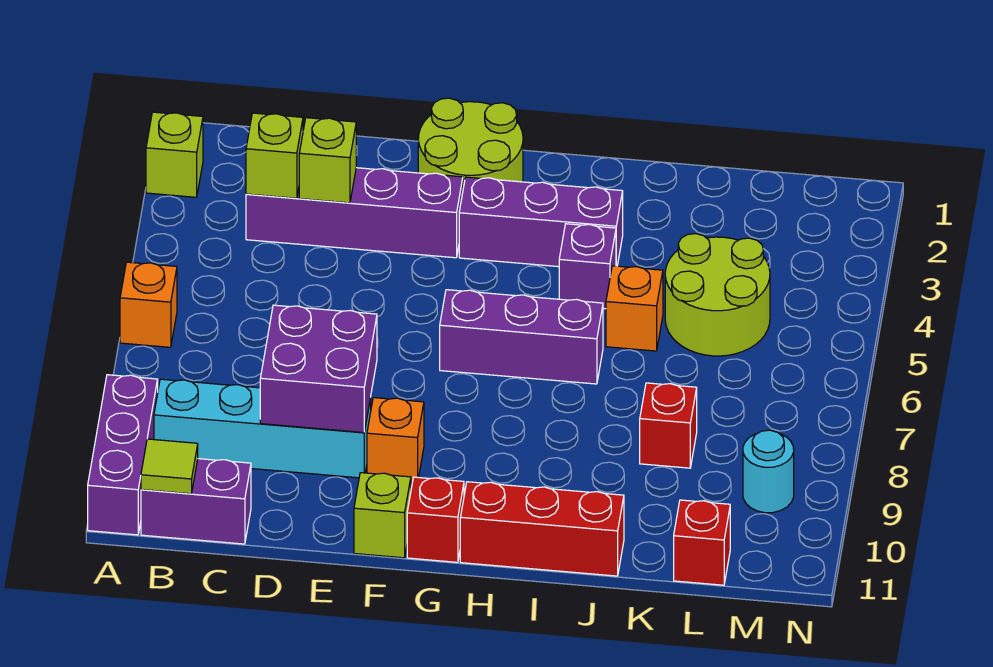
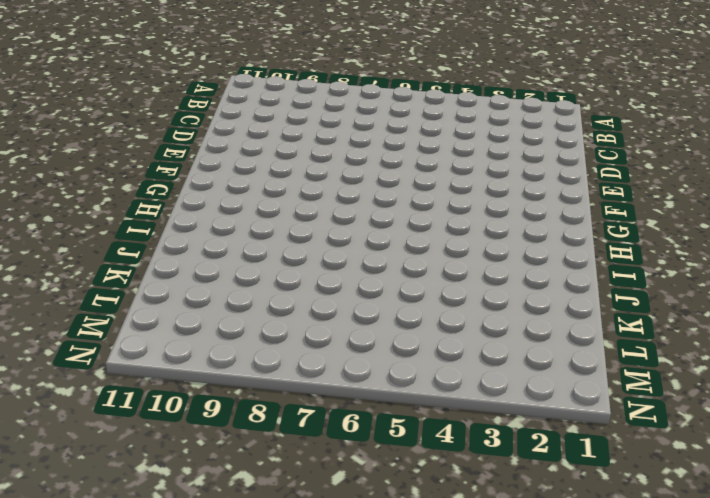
none -> lime 1x1 brick [146,112,203,197]
none -> orange 1x1 brick [120,262,177,347]
none -> purple 1x3 brick [88,375,158,535]

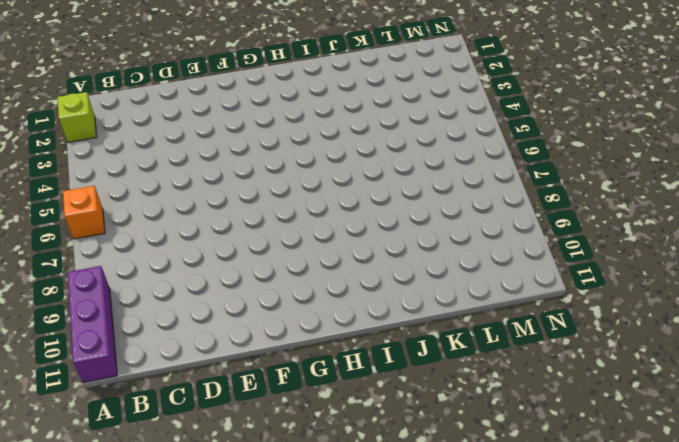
none -> cyan 1x4 brick [154,379,371,478]
none -> purple 1x2 brick [141,459,251,544]
none -> purple 1x4 brick [246,168,463,258]

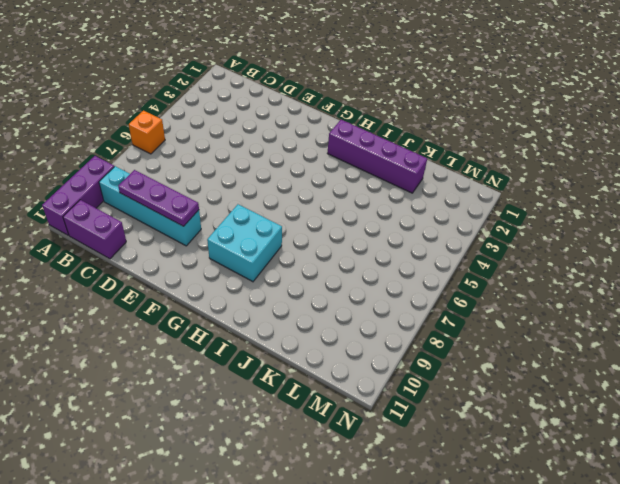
purple 1x3 plate [118,170,199,226] -> purple 2x2 brick [260,305,377,432]
cyan 2x2 brick [207,204,282,282] -> none
purple 1x4 brick [327,120,427,193] -> purple 1x4 brick moved to [246,168,463,258]
none -> lime 1x1 brick [146,112,203,197]
none -> lime 2x2 round brick [418,98,523,188]
none -> orange 1x1 brick [367,398,424,482]

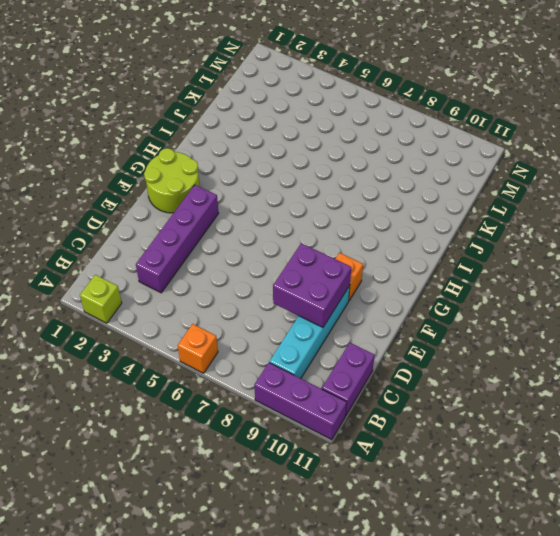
none -> lime 1x1 brick [354,473,411,558]
none -> purple 1x3 brick [459,177,623,267]
none -> purple 1x3 brick [440,290,603,384]

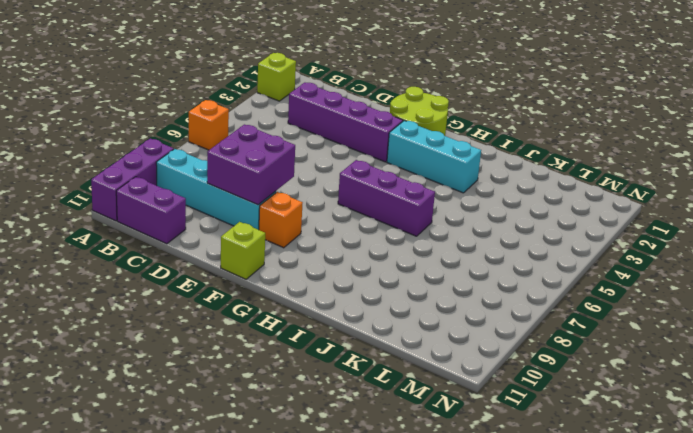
cyan 1x3 brick [387,121,481,193] -> purple 1x3 brick [459,177,623,267]
none -> red 1x1 brick [407,477,464,562]
none -> red 1x3 brick [460,482,624,576]
none -> purple 1x1 brick [559,224,616,309]

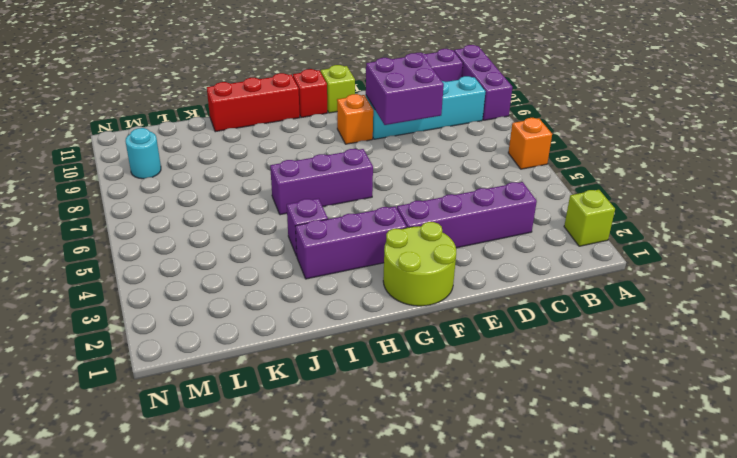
none -> orange 1x1 brick [606,266,663,351]
none -> lime 2x2 round brick [665,234,770,356]
none -> red 1x1 brick [640,383,697,468]

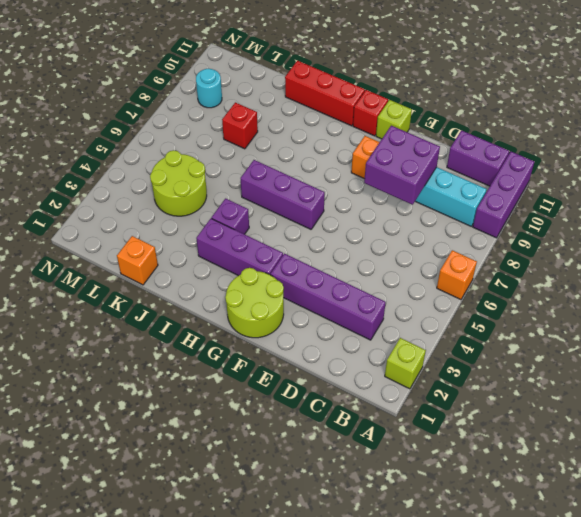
orange 1x1 brick [117,236,158,285] -> orange 1x1 brick moved to [606,266,663,351]
none -> red 1x1 brick [674,500,730,585]
none -> lime 1x1 tile [141,439,198,494]
none -> lime 1x1 brick [246,113,303,198]

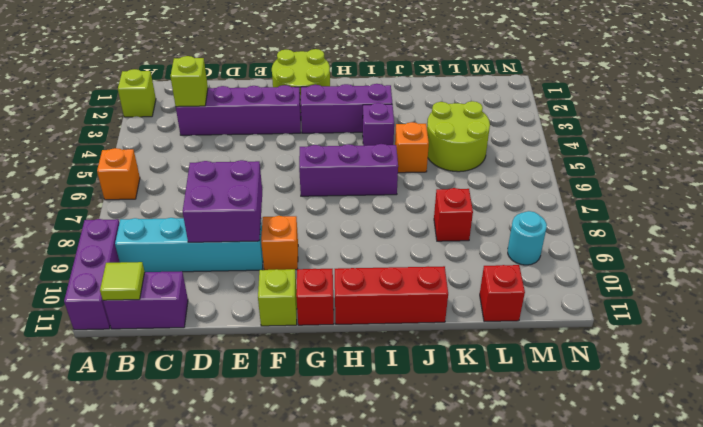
none -> lime 1x1 brick [299,118,356,203]

